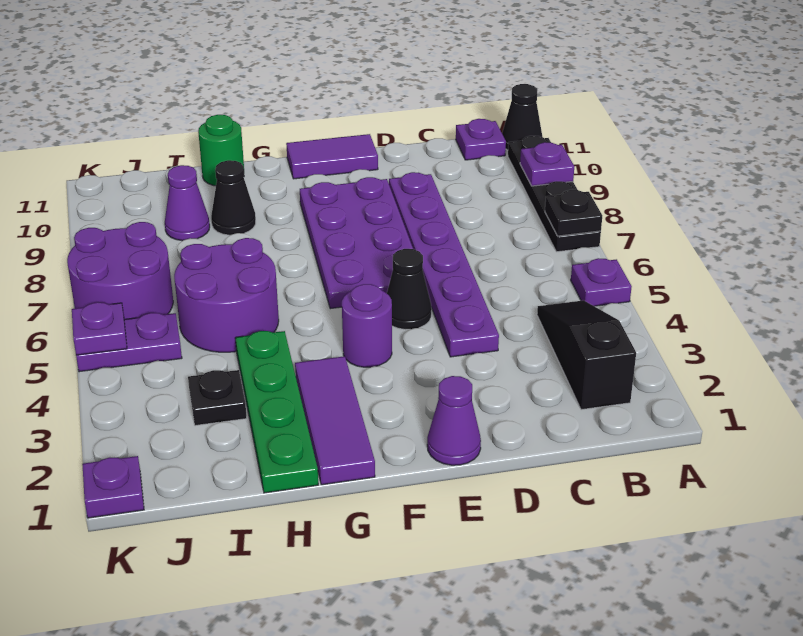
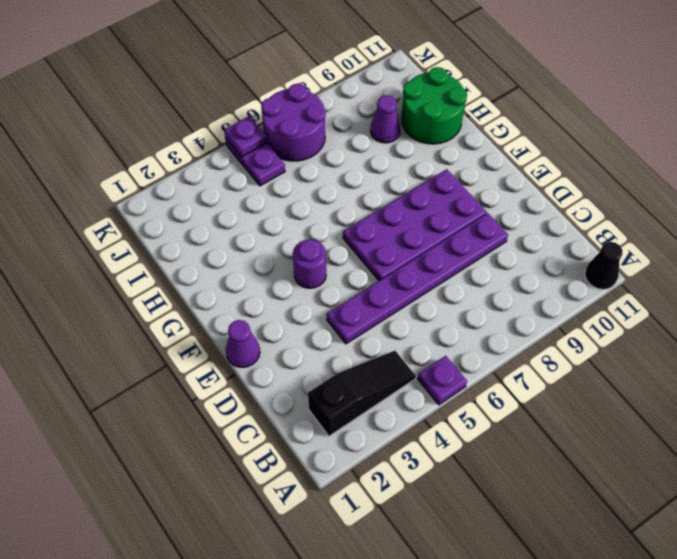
green 2x2 round brick [402,67,467,144] -> green 1x1 round brick [198,115,244,186]
none -> black 1x4 plate [508,136,601,252]
none -> purple 1x1 plate [456,119,506,160]
none -> black 1x1 cone [387,249,432,330]

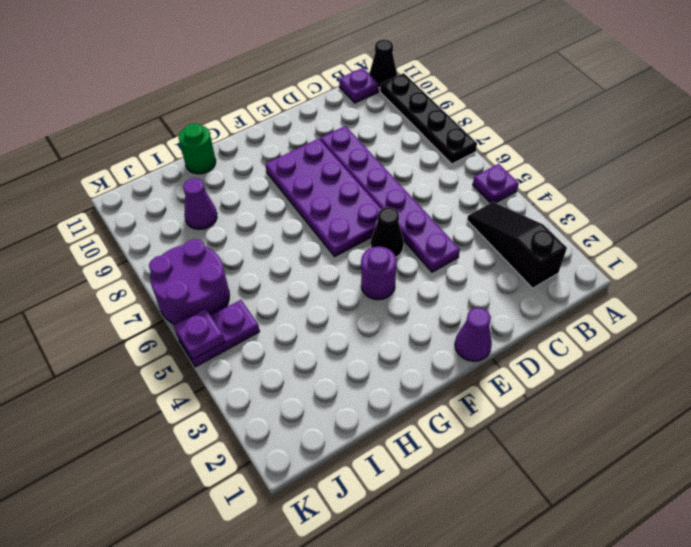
none -> purple 1x2 tile [286,134,378,179]
none -> purple 1x3 tile [295,356,375,485]
none -> green 1x4 plate [236,331,318,493]

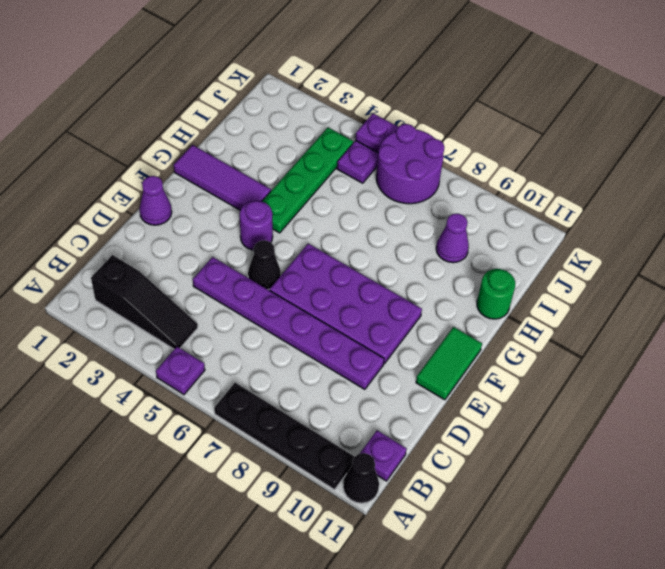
green 1x2 tile [416,327,482,400] -> purple 1x2 tile [286,134,378,179]
green 1x4 plate [262,128,353,233] -> green 1x4 plate turned to [236,331,318,493]
none -> purple 2x2 round brick [174,238,279,352]
none -> black 1x1 cone [211,160,256,235]
none -> black 1x1 plate [188,370,247,426]

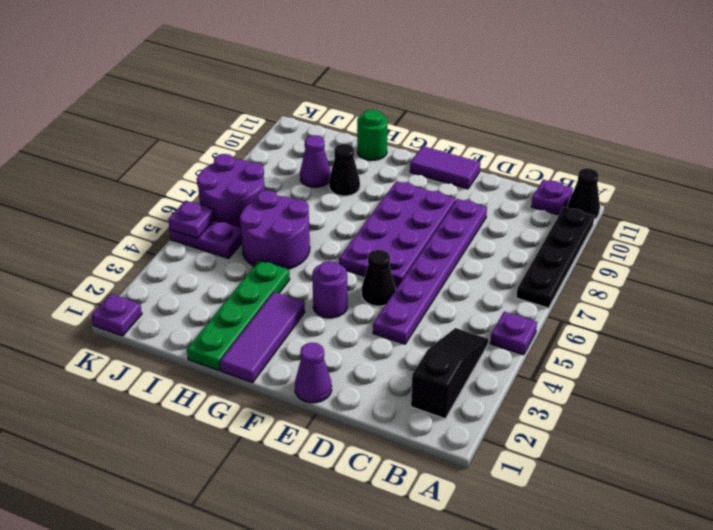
none -> black 1x1 plate [188,370,247,426]
none -> black 1x1 plate [545,190,602,236]
none -> purple 1x1 plate [520,142,574,186]

